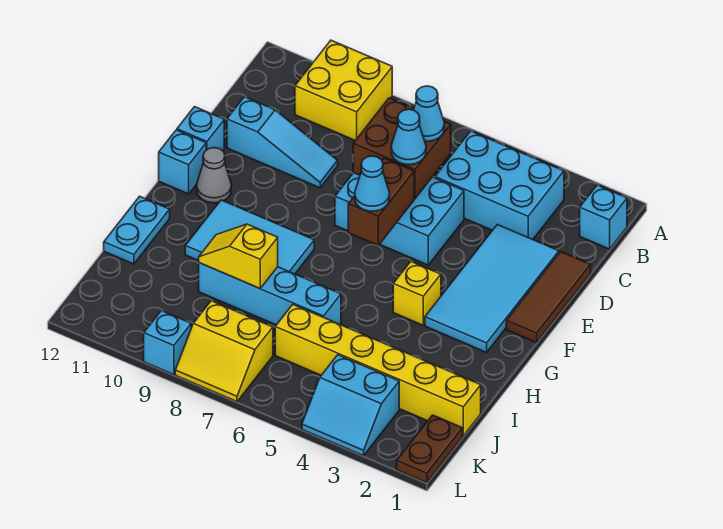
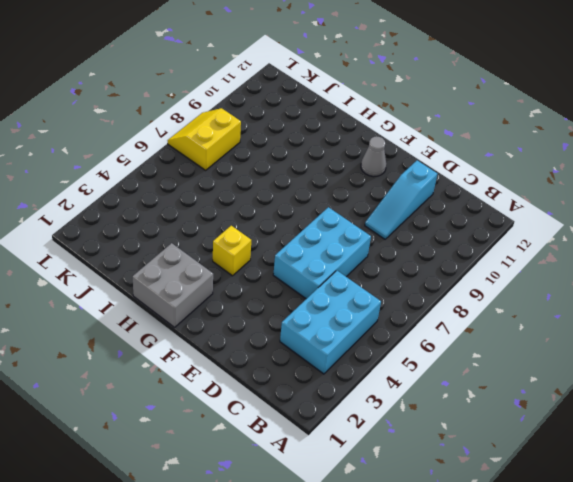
grey 2x2 brick [133,243,213,327] -> cyan 2x4 tile [425,225,559,352]
none -> yellow 2x2 brick [295,40,392,141]
none -> cyan 1x1 brick [580,185,627,249]
none -> brown 1x3 tile [506,252,591,343]

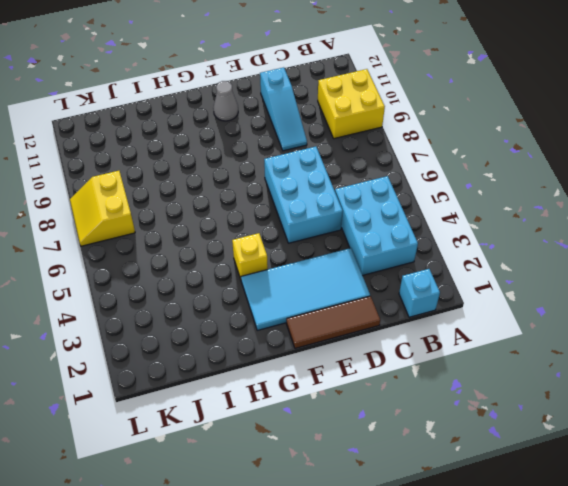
none -> cyan 1x1 brick [177,107,224,151]
none -> cyan 1x1 brick [159,130,206,194]
none -> cyan 2x3 tile [185,200,314,274]

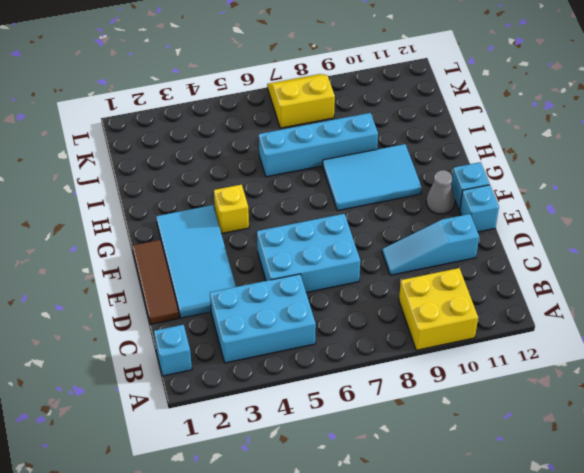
none -> cyan 1x2 plate [104,196,170,264]
none -> yellow 1x6 brick [275,305,481,436]
none -> brown 1x2 plate [397,415,463,483]

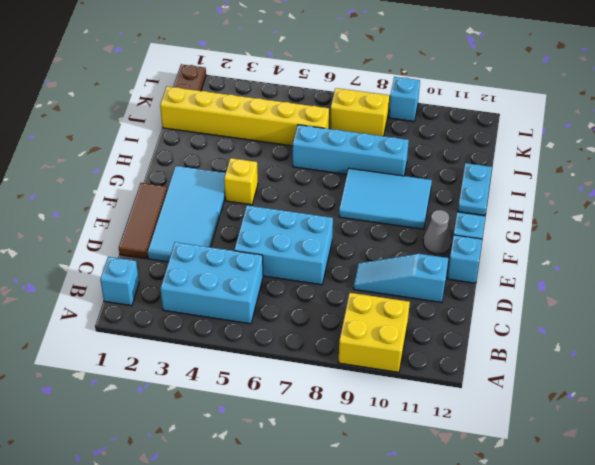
none -> cyan 2x2 slope [302,355,399,456]
none -> brown 2x2 brick [353,98,451,199]
none -> brown 1x2 brick [348,158,414,245]

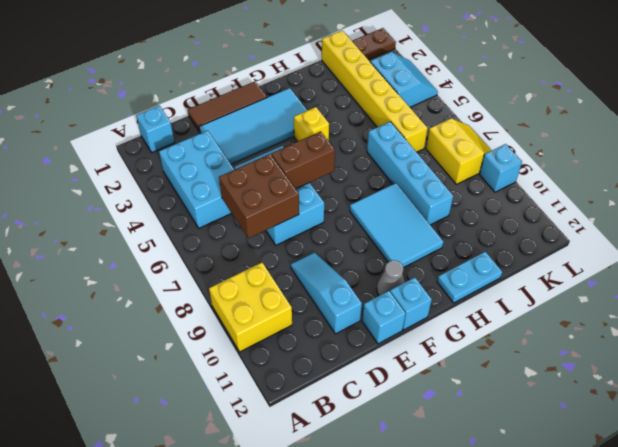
none -> yellow 1x2 slope [199,224,278,288]
none -> cyan 1x1 cone [414,86,444,141]
none -> cyan 1x1 cone [391,109,426,165]

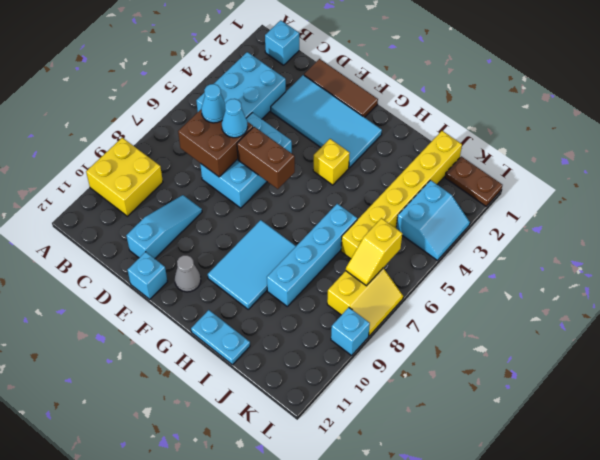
yellow 1x2 slope [346,218,402,286] -> yellow 1x2 slope moved to [199,224,278,288]
none -> cyan 1x1 brick [159,130,206,194]
none -> cyan 1x1 cone [355,156,389,211]

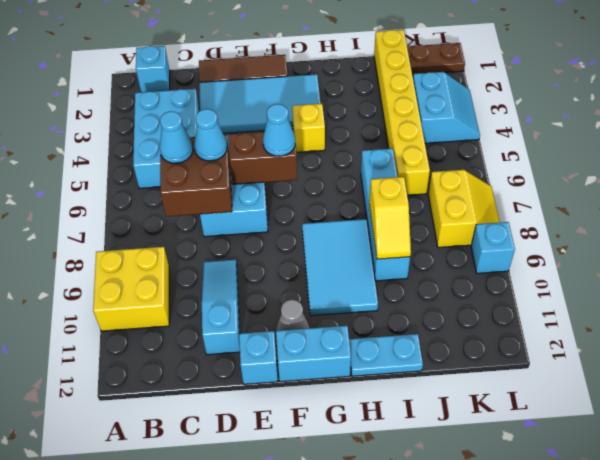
cyan 1x2 brick [276,326,351,382] -> cyan 1x1 brick [159,130,206,194]

